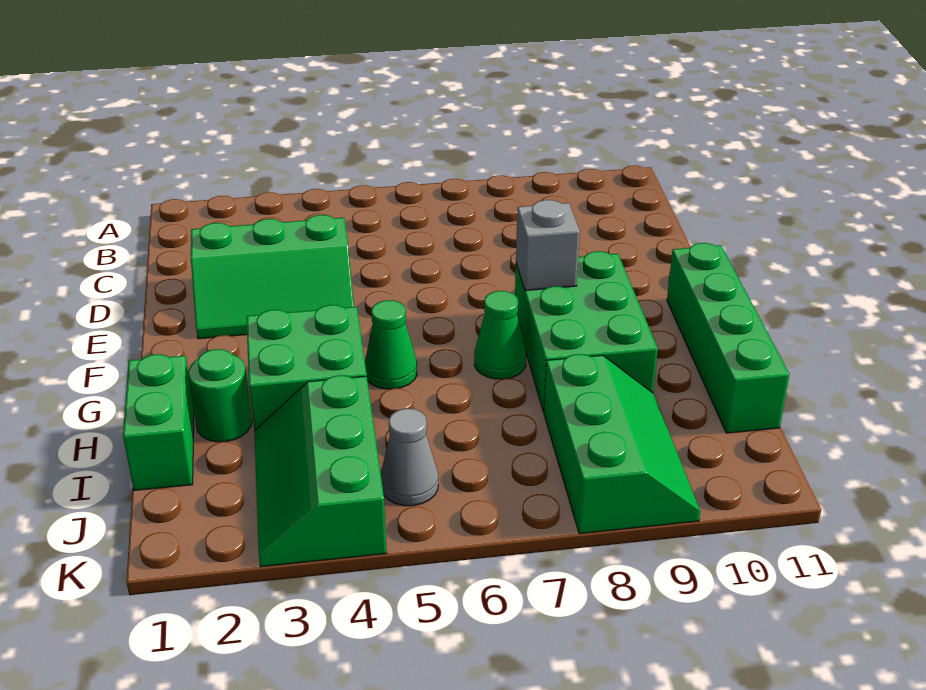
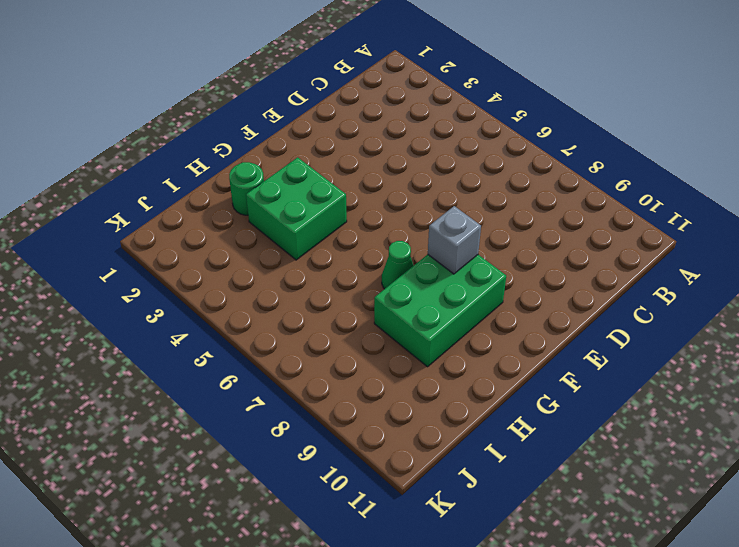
none -> green 2x3 slope [191,215,354,339]
none -> green 1x4 brick [667,243,789,433]
none -> green 1x1 cone [365,300,417,389]

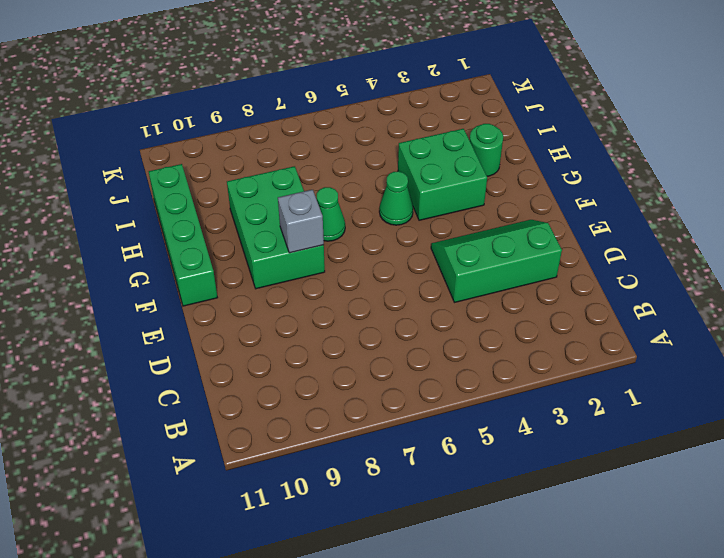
none -> green 1x2 brick [123,354,194,490]
none -> green 2x3 slope [254,375,387,567]
none -> green 2x3 slope [544,354,701,534]

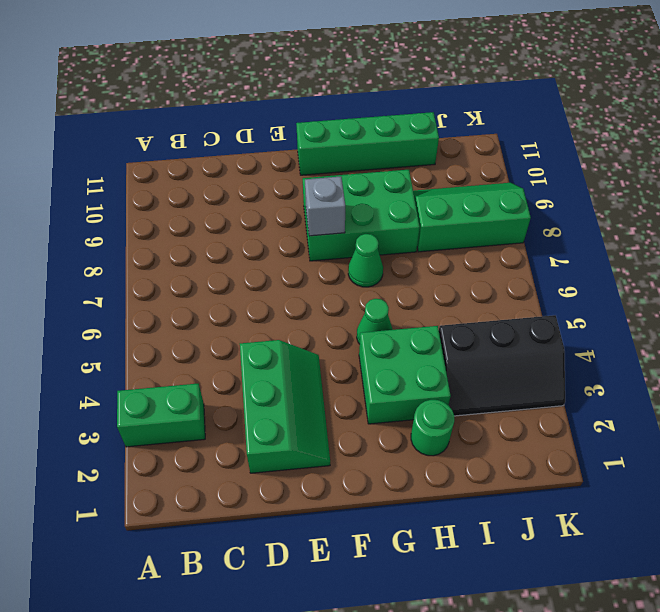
green 1x2 brick [117,384,205,447] -> green 1x2 brick moved to [123,354,194,490]
black 2x3 slope [439,315,565,416] -> green 2x3 slope [254,375,387,567]
none -> grey 1x1 cone [381,409,438,506]

